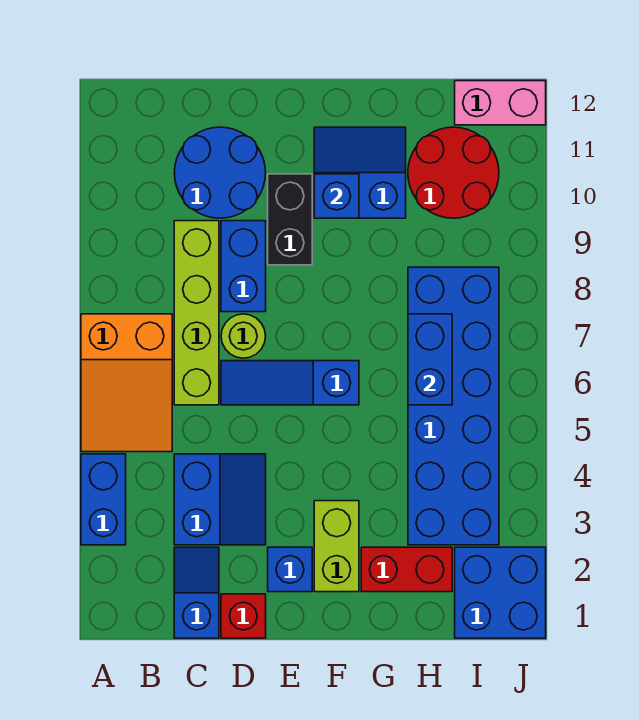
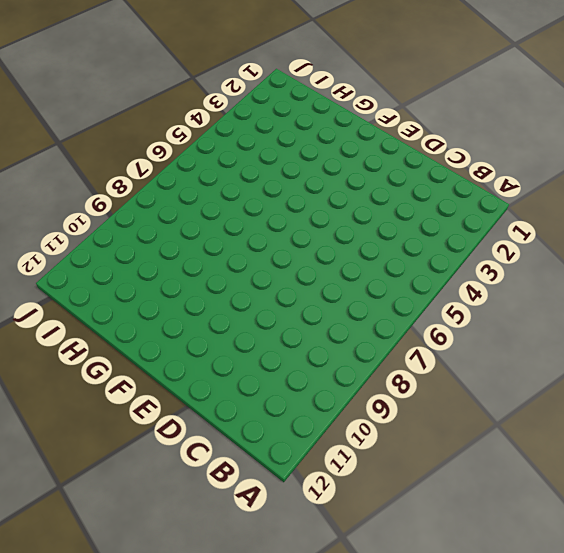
none -> blue 1x2 brick [81,454,126,545]
none -> orange 2x3 slope [81,314,172,452]
none -> blue 1x2 slope [174,547,219,638]

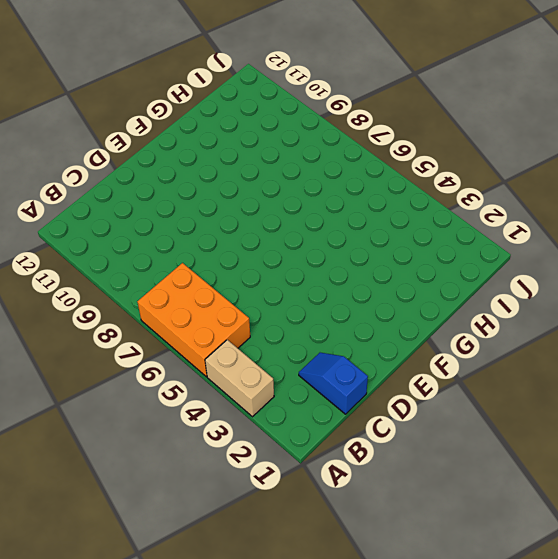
tan 1x2 brick [205,340,274,417] -> blue 1x2 brick [81,454,126,545]
orange 2x3 brick [137,263,250,377] -> orange 2x3 slope [81,314,172,452]
none -> blue 2x2 slope [174,454,266,545]
none -> lime 1x4 brick [174,221,219,405]
none -> blue 2x2 round brick [174,127,266,218]

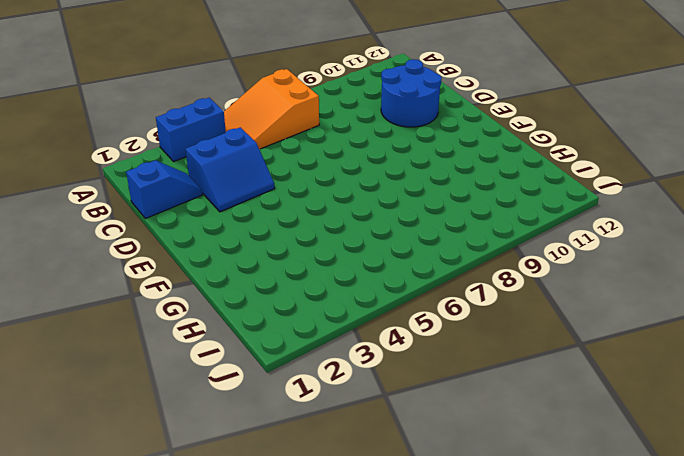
none -> lime 1x4 brick [174,221,219,405]
none -> red 1x1 brick [221,594,266,638]
none -> blue 1x3 slope [221,361,359,405]

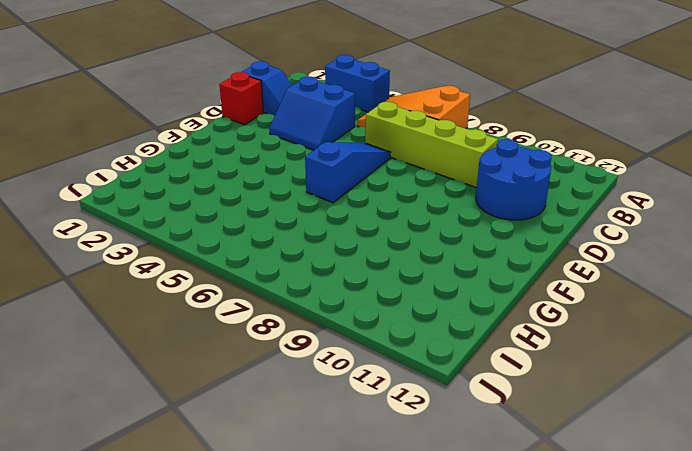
none -> lime 1x1 round brick [221,314,266,358]
none -> blue 1x2 brick [221,221,266,312]
none -> blue 1x1 brick [268,547,312,592]

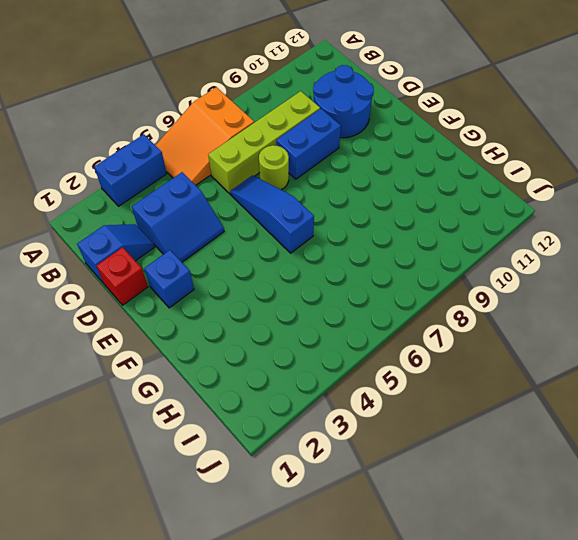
none -> black 1x2 brick [268,174,312,265]
none -> lime 1x2 brick [314,501,359,592]
none -> blue 2x2 slope [314,127,406,218]

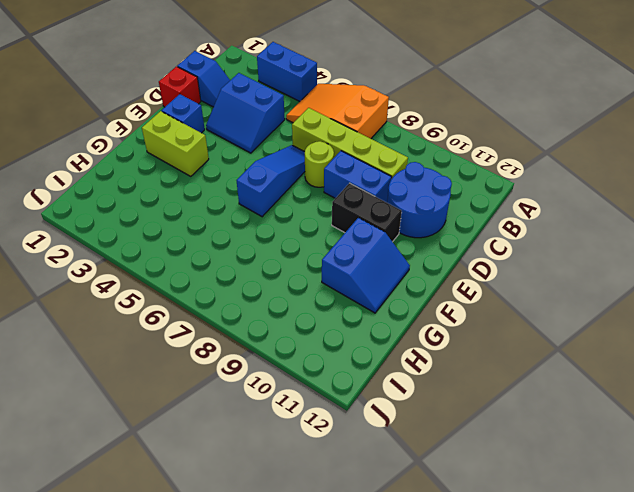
none -> red 1x2 brick [361,547,452,592]
none -> blue 2x6 brick [408,267,499,545]
none -> red 2x2 round brick [408,127,499,218]

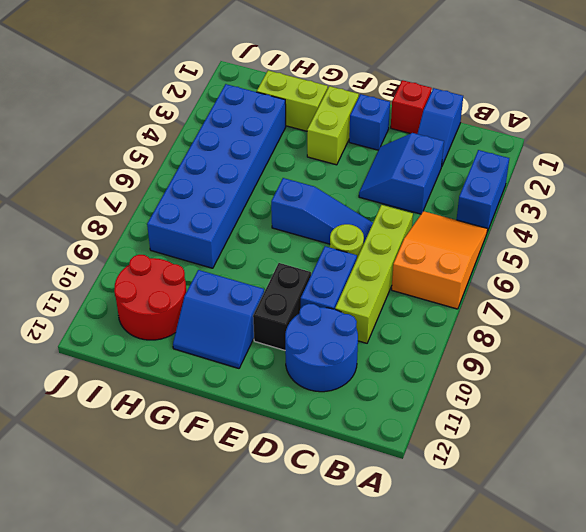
lime 1x2 brick [257,70,328,131] -> red 1x2 brick [361,547,452,592]
none -> blue 2x2 brick [455,547,546,638]
none -> pink 1x2 brick [455,81,546,125]
none -> blue 1x1 brick [314,174,359,218]

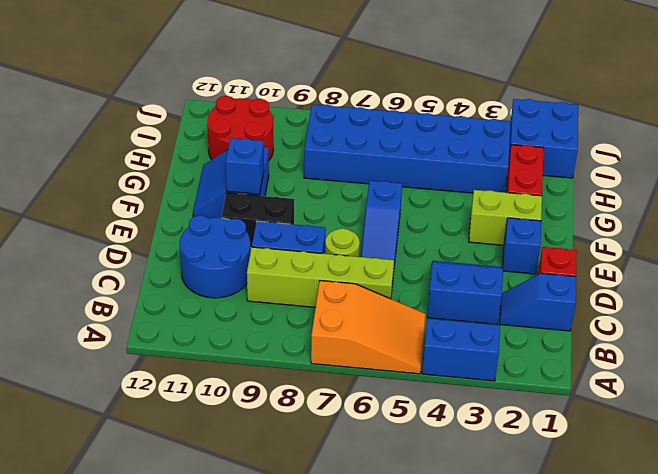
none -> pink 1x2 brick [455,81,546,125]
none -> blue 1x2 brick [408,314,452,405]

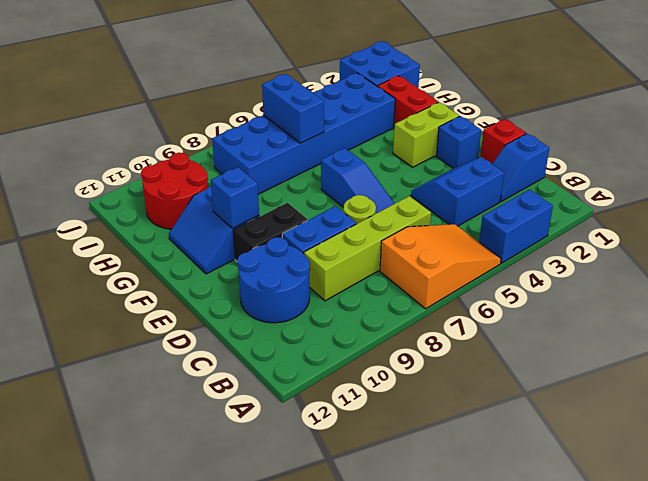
blue 1x2 brick [262,74,324,143] -> blue 1x2 brick turned to [408,314,452,405]
none -> pink 1x2 brick [455,81,546,125]

